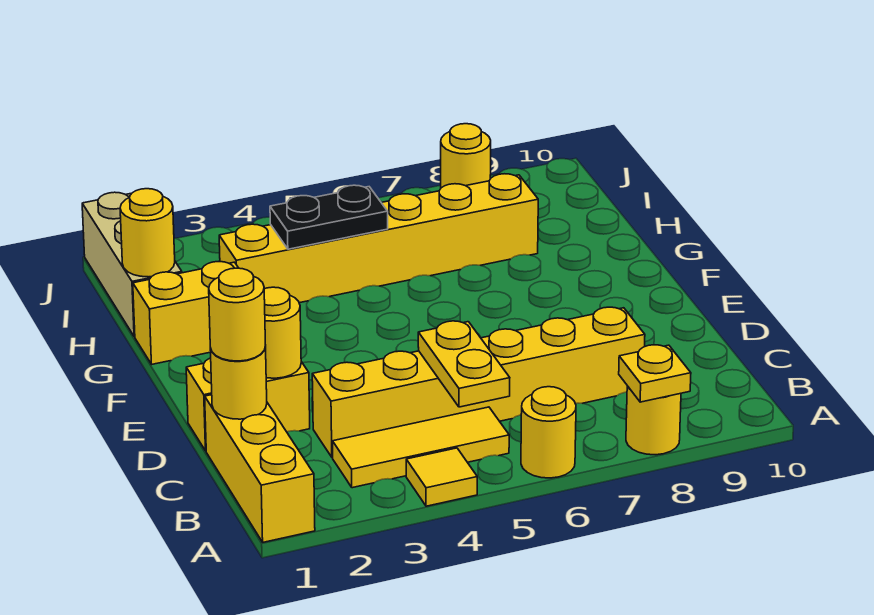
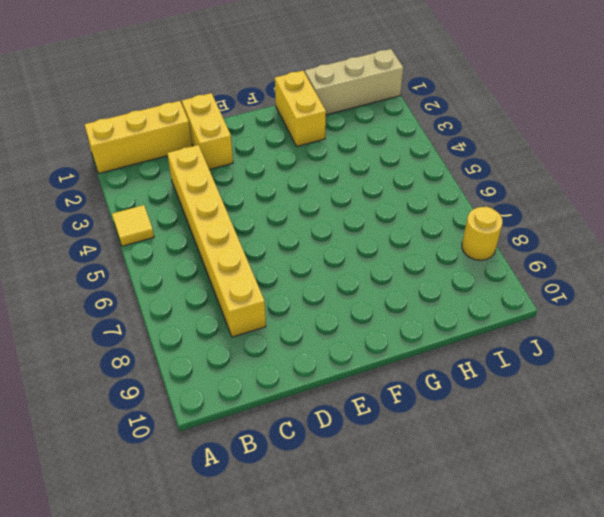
none -> yellow 1x1 round brick [521,387,576,478]
none -> yellow 1x1 round brick [626,386,681,455]
none -> yellow 1x3 tile [333,407,509,488]

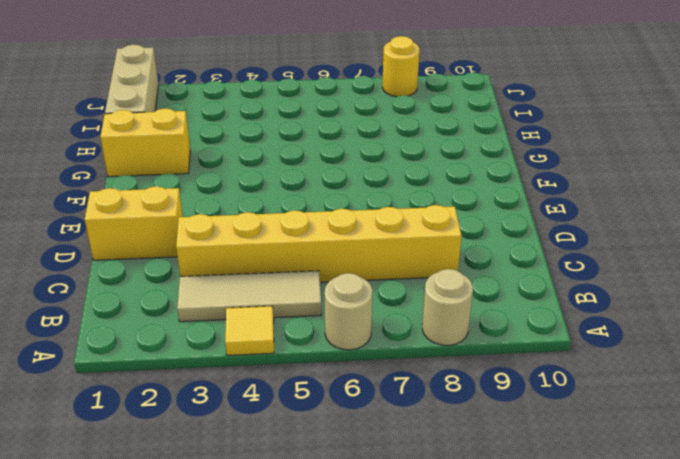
tan 1x1 round brick [324,273,373,350] -> yellow 1x1 round brick [521,387,576,478]
tan 1x1 round brick [422,269,473,346] -> yellow 1x1 round brick [626,386,681,455]
tan 1x3 tile [177,271,321,322] -> yellow 1x3 tile [333,407,509,488]
none -> yellow 1x3 brick [205,395,315,542]
none -> yellow 1x6 brick [219,174,538,303]
none -> yellow 1x1 plate [619,345,691,402]

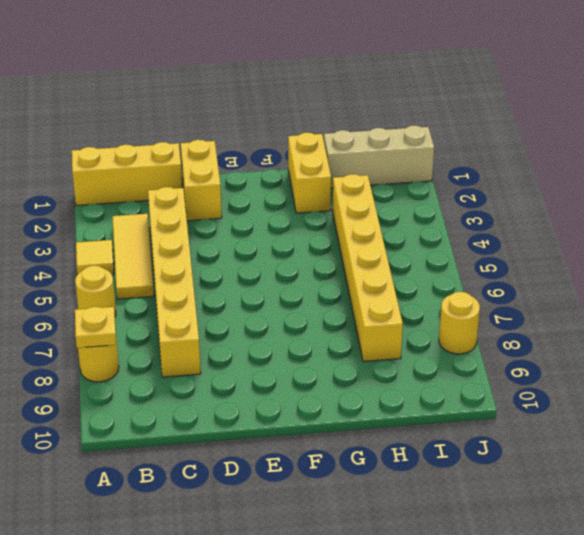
none -> yellow 1x2 plate [418,321,510,407]
none -> yellow 1x1 round brick [210,346,267,419]
none -> yellow 1x1 round brick [264,287,301,378]

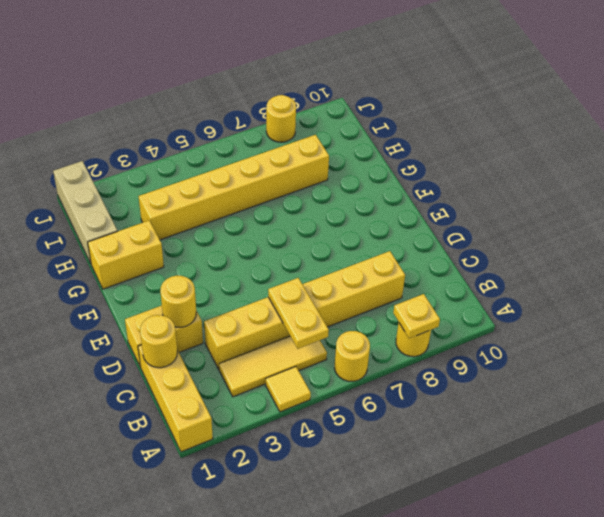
none -> yellow 1x1 round brick [120,189,175,277]
none -> black 1x2 plate [270,185,388,249]
none -> yellow 1x1 round brick [209,268,265,361]

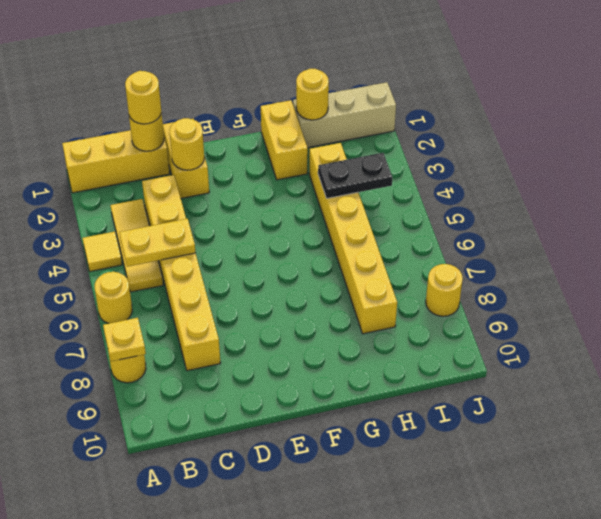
black 1x2 plate [318,153,392,199] -> black 1x2 plate turned to [270,185,388,249]

